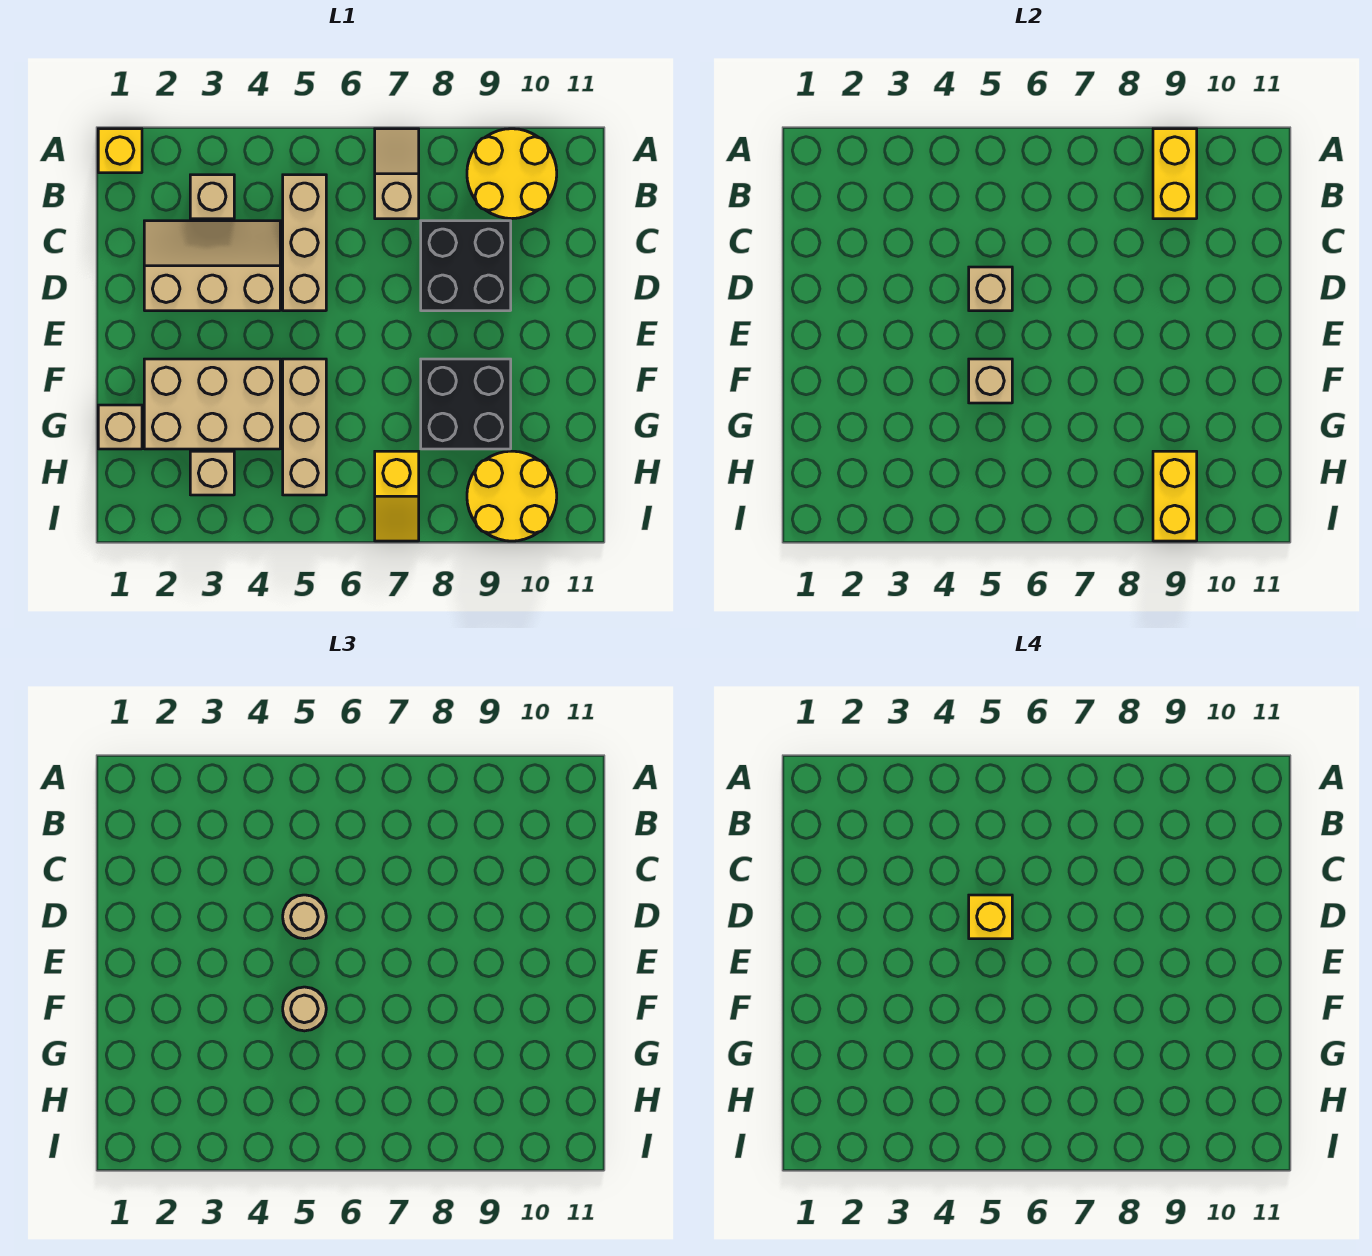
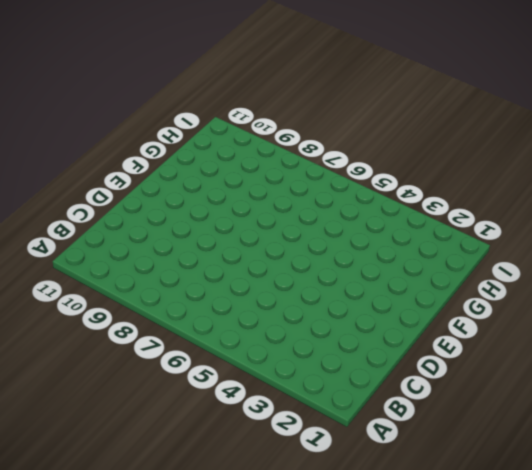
none -> yellow 1x1 brick [98,129,142,173]
none -> tan 1x2 slope [375,129,419,219]
none -> yellow 2x2 round brick [467,129,557,219]

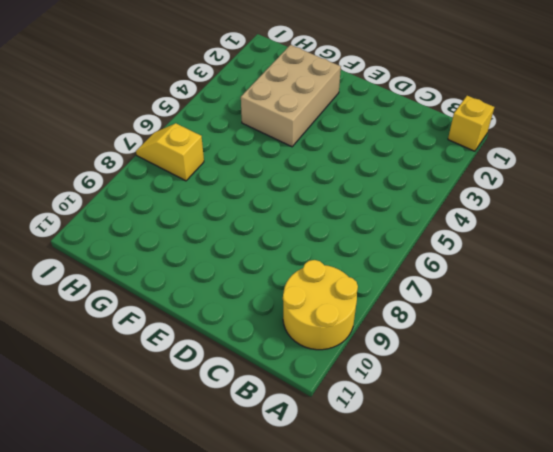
none -> tan 1x2 slope [375,129,419,219]
none -> tan 1x1 brick [190,175,234,219]
none -> tan 1x3 brick [283,175,326,311]

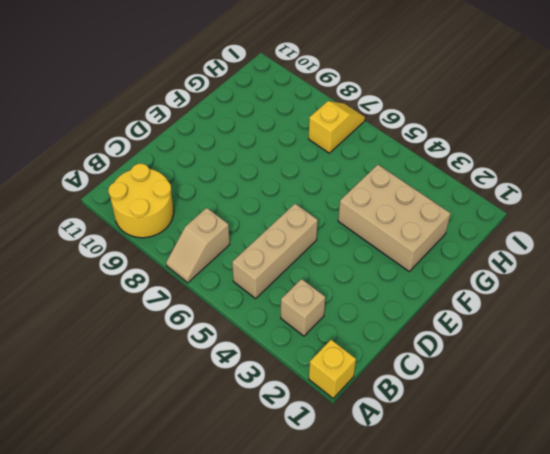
none -> tan 2x3 slope [144,221,280,311]
none -> black 2x2 brick [421,221,511,311]
none -> tan 1x3 brick [283,359,326,495]

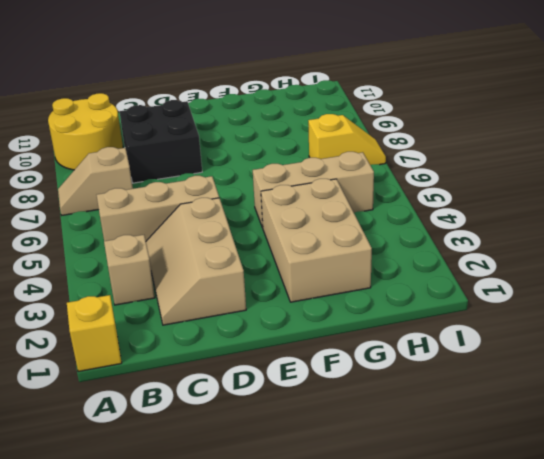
none -> black 2x2 brick [421,359,511,449]
none -> tan 1x1 brick [98,405,142,449]
none -> tan 1x1 brick [190,451,234,495]

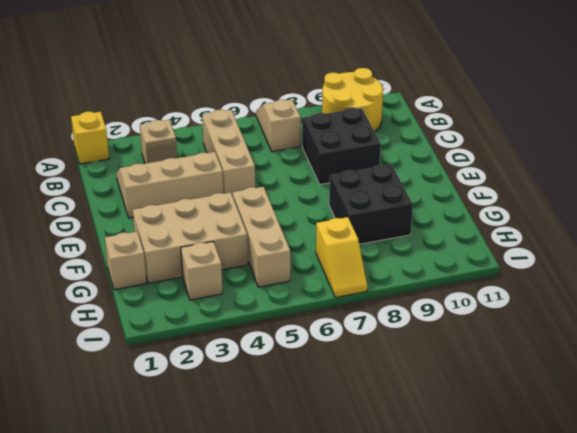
none -> yellow 2x2 round brick [467,451,557,541]
none -> yellow 1x2 brick [1153,129,1197,219]
none -> tan 1x1 brick [969,267,1012,311]

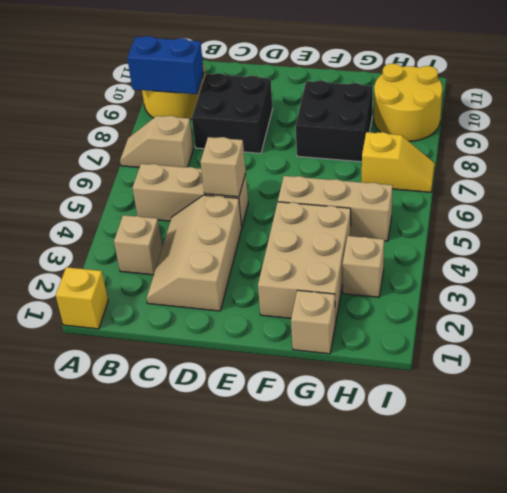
blue 1x2 brick [127,36,204,94] -> yellow 1x2 brick [1153,129,1197,219]
none -> tan 1x1 brick [969,359,1012,403]
none -> yellow 1x2 brick [1153,451,1197,541]
none -> tan 1x1 round brick [283,895,326,939]

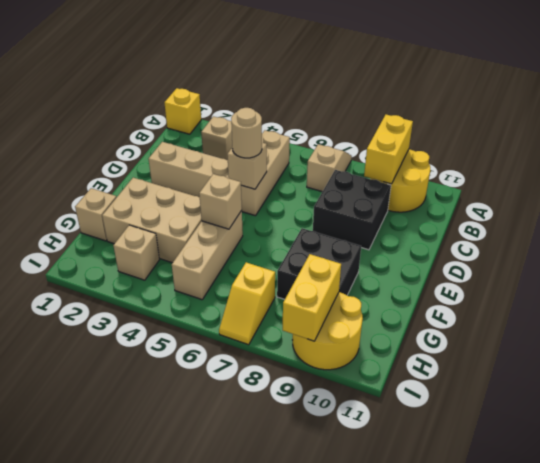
none -> tan 1x1 round brick [283,987,326,1031]
none -> yellow 1x1 brick [969,895,1012,939]

